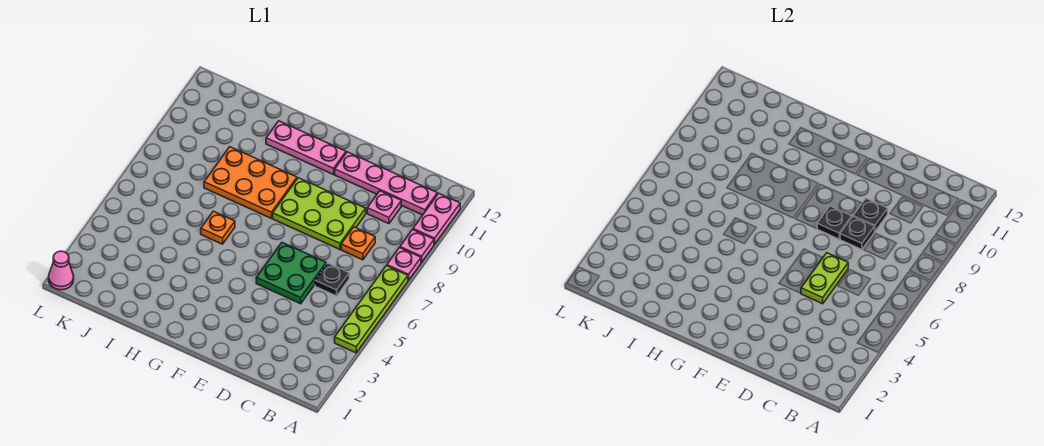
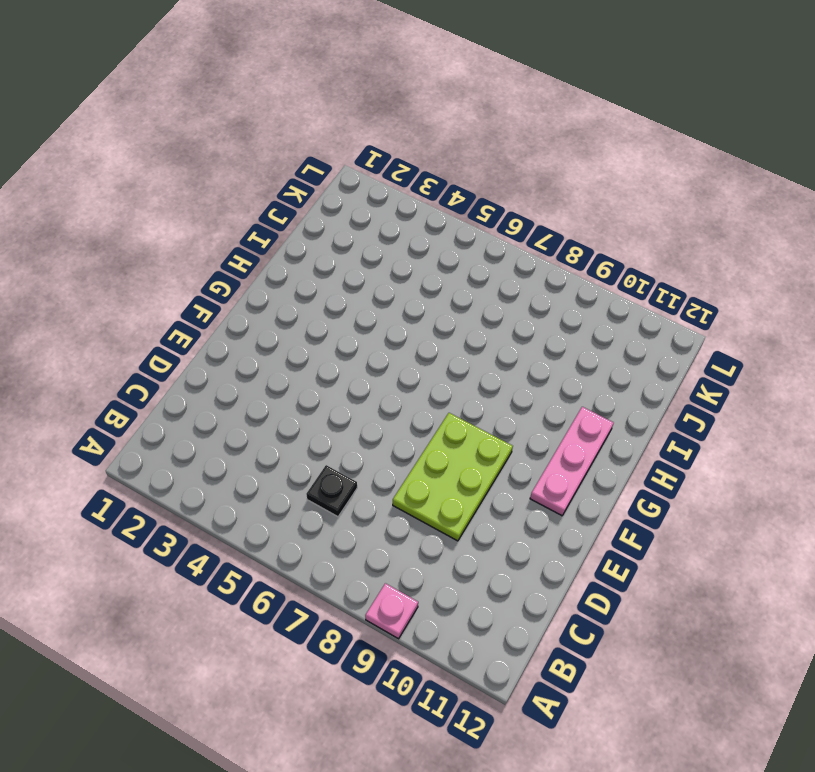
none -> lime 1x4 plate [335,266,408,353]
none -> pink 1x1 plate [387,248,421,281]
none -> pink 1x2 plate [413,193,460,244]

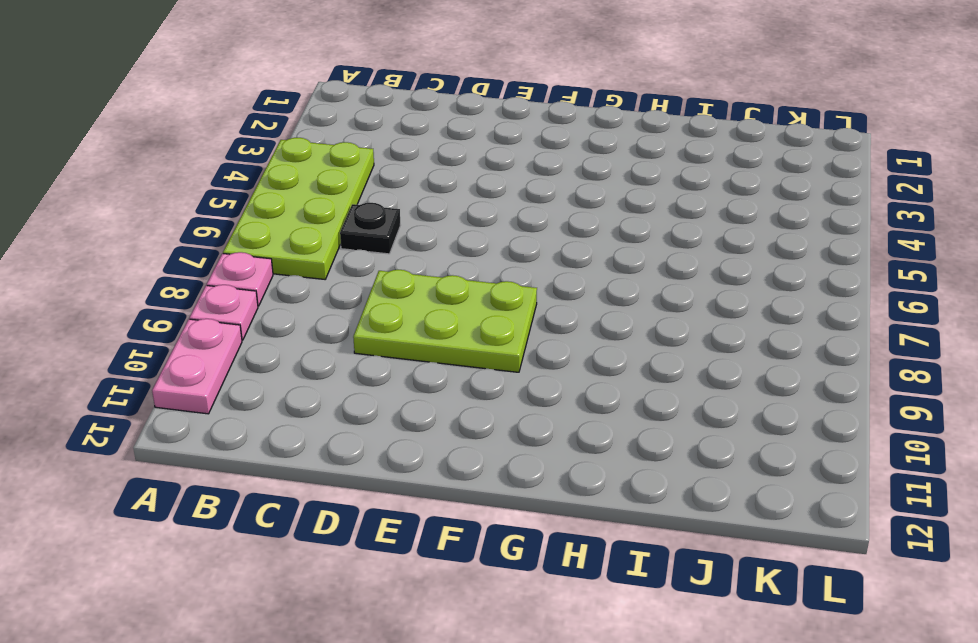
lime 2x4 plate [223,138,374,279] -> lime 1x4 plate [335,266,408,353]
none -> pink 1x4 plate [335,152,437,215]
none -> orange 1x1 plate [341,227,375,260]
none -> pink 1x1 plate [367,191,401,224]

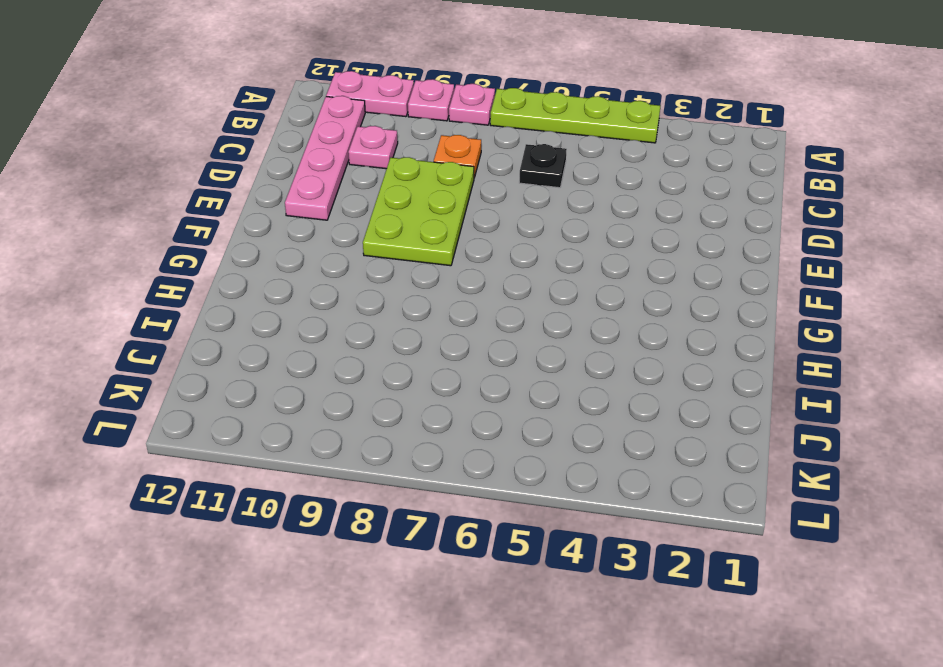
none -> green 2x2 plate [256,243,326,304]
none -> pink 1x3 plate [266,121,346,175]
none -> orange 2x3 plate [204,147,297,218]

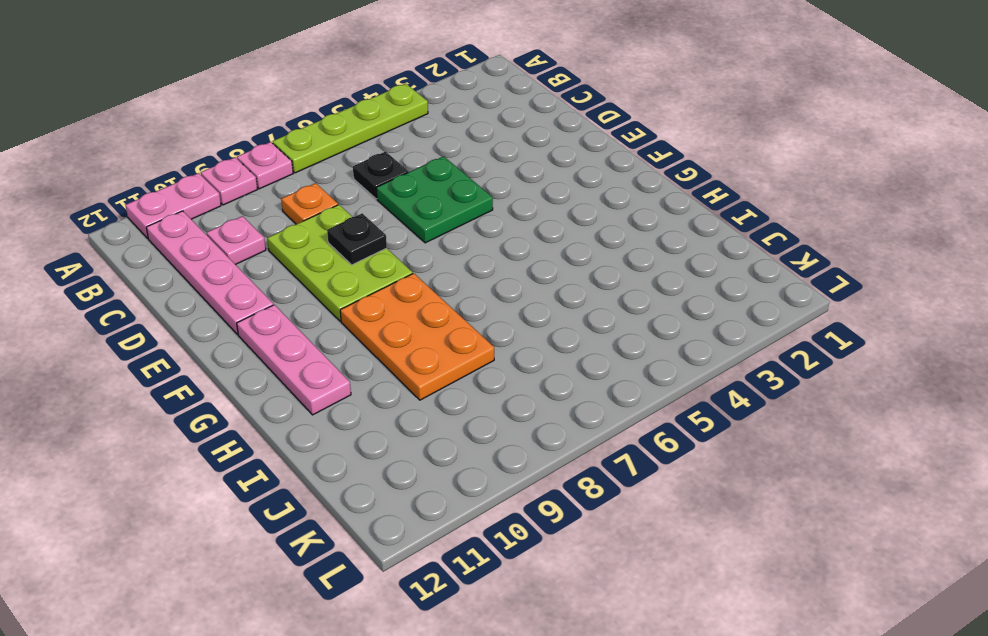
none -> orange 1x1 plate [201,211,235,244]
none -> pink 1x1 cone [49,251,74,290]
none -> lime 1x2 plate [801,253,848,304]

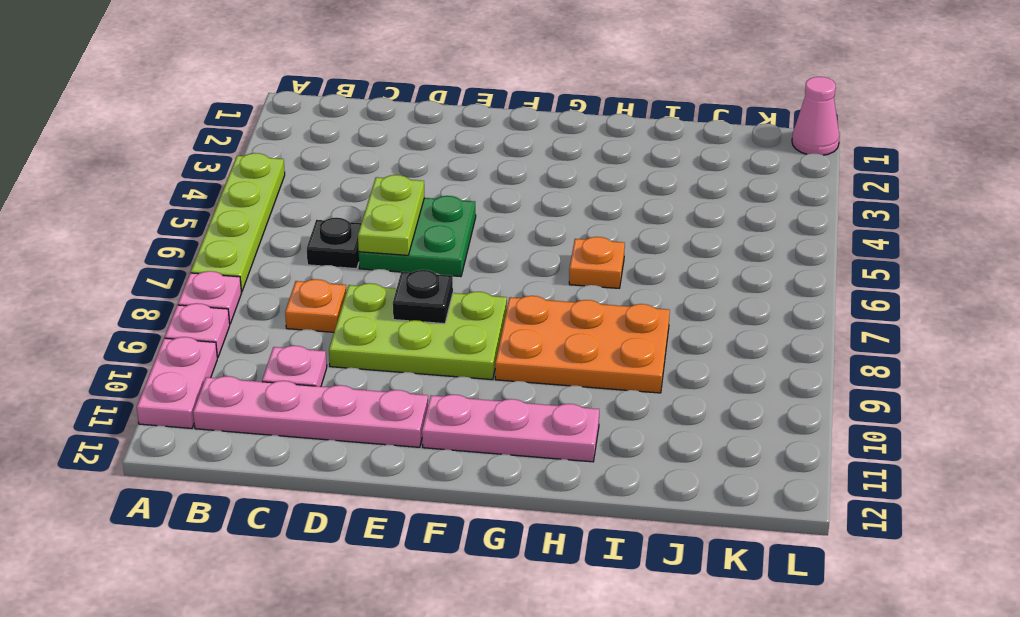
none -> black 1x1 plate [840,217,875,249]
none -> black 1x1 plate [853,199,888,231]

